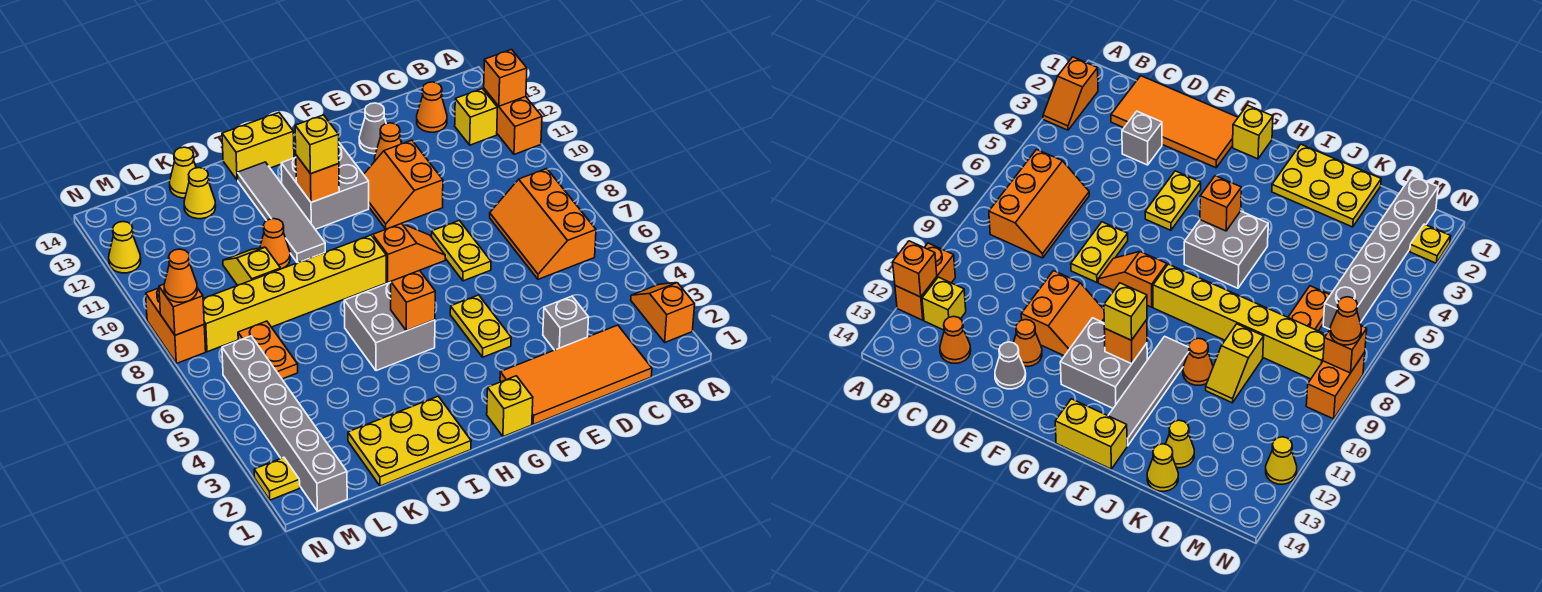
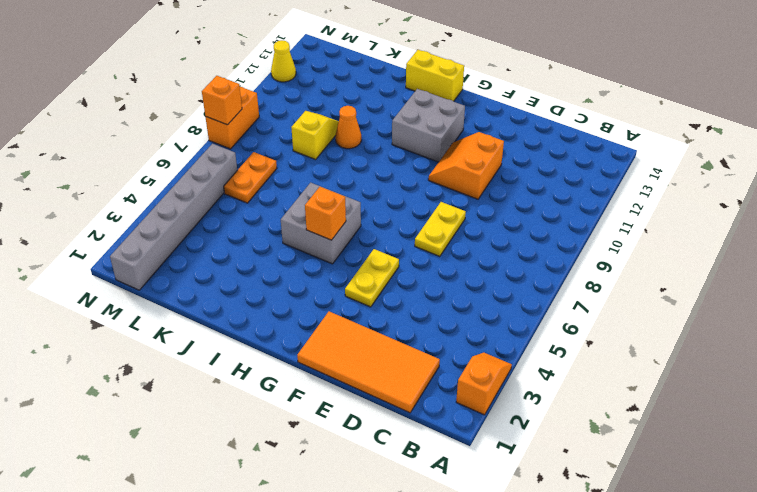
none -> orange 1x2 brick [484,89,542,154]
none -> orange 2x3 slope [490,169,596,279]
none -> yellow 1x1 brick [455,89,497,145]
none -> orange 1x1 cone [417,82,447,132]

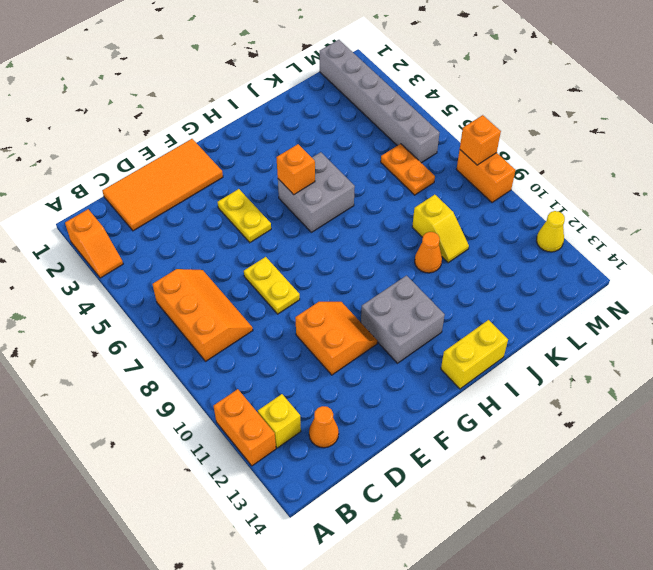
none -> grey 1x1 brick [543,296,589,350]
none -> orange 1x1 cone [375,123,402,160]
none -> grey 1x1 cone [359,103,386,154]
none -> orange 1x2 slope [373,223,445,282]

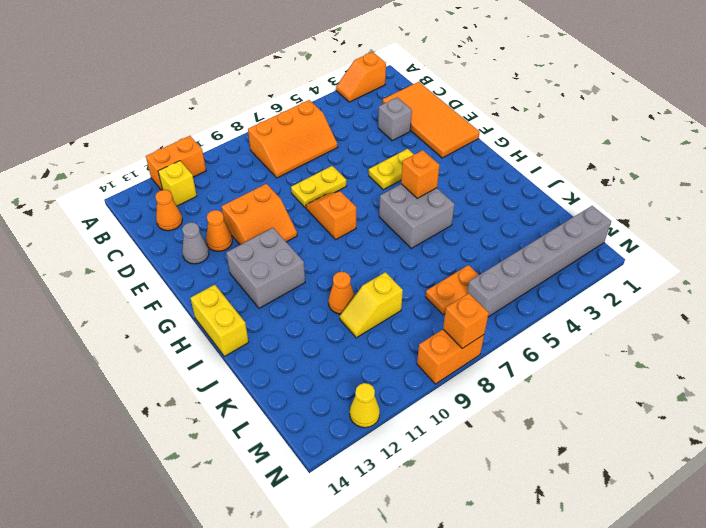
none -> yellow 1x1 brick [487,376,533,437]
none -> yellow 1x6 brick [203,235,386,352]
none -> yellow 2x3 plate [348,396,471,486]
none -> grey 1x4 tile [238,162,325,263]

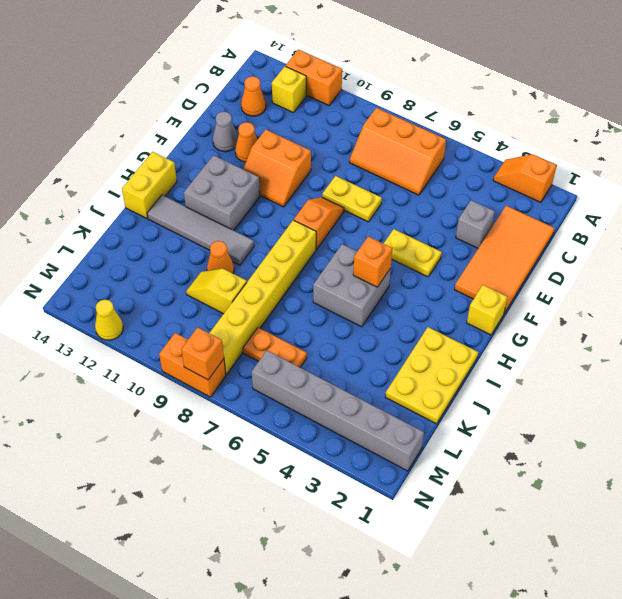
none -> yellow 1x1 cone [184,168,216,219]
none -> yellow 1x1 cone [170,147,196,198]
none -> yellow 1x1 plate [254,457,300,500]
none -> orange 1x1 brick [484,49,527,106]

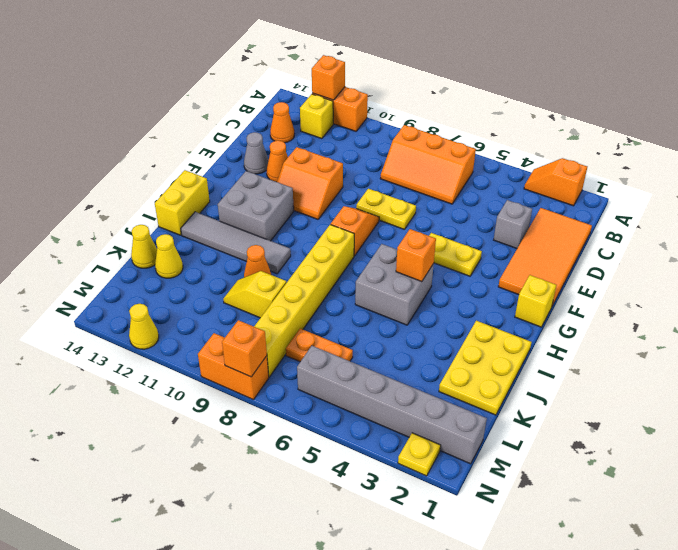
none -> orange 1x1 brick [296,155,339,202]
none -> yellow 1x1 brick [295,115,339,174]
none -> orange 1x1 cone [164,249,197,302]

